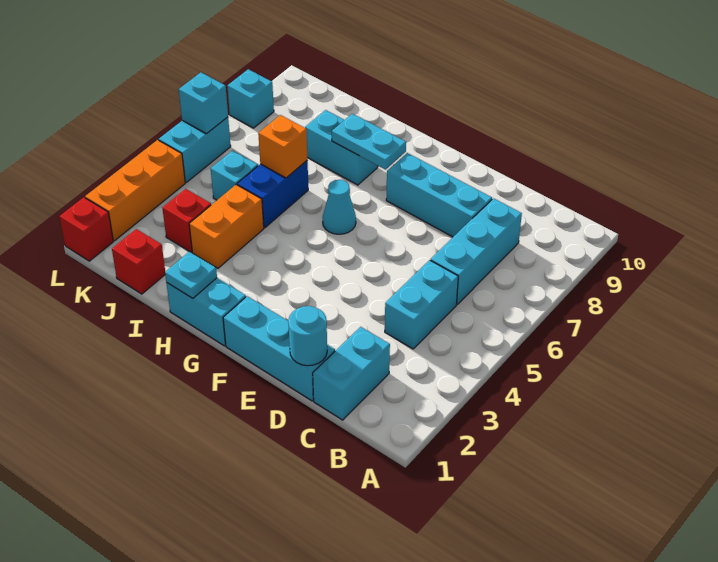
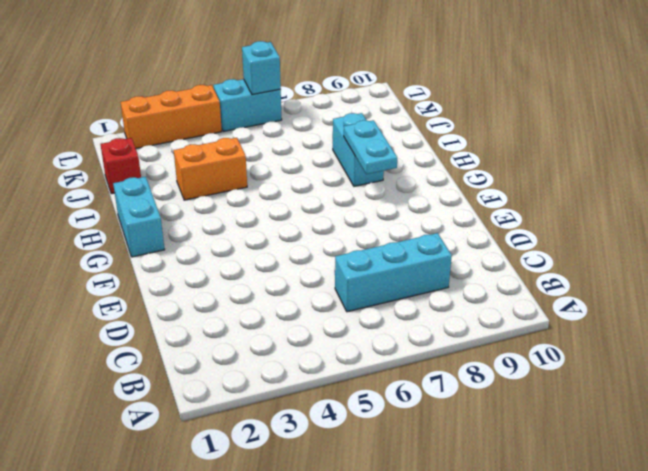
none -> cyan 1x2 brick [313,327,390,420]
none -> cyan 1x2 brick [385,260,458,349]
none -> cyan 1x3 brick [223,296,335,401]

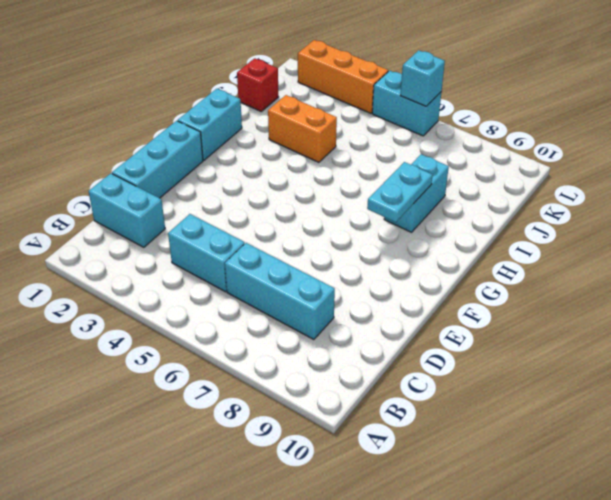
none -> cyan 1x3 brick [386,153,492,237]
none -> cyan 1x1 cone [323,180,356,234]
none -> blue 1x2 brick [237,161,308,228]

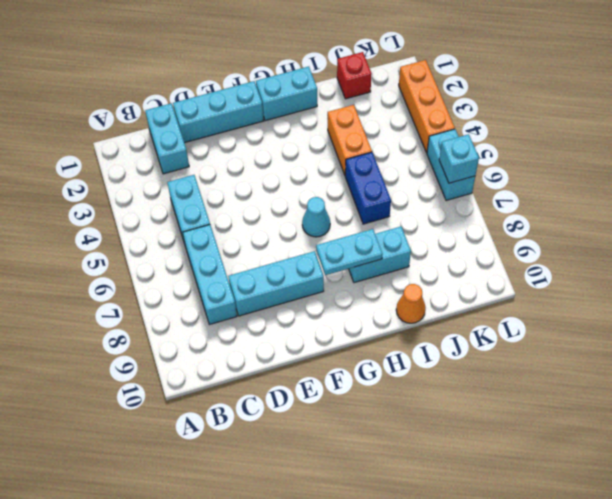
orange 1x1 cone [396,284,426,323] -> none
none -> red 1x1 brick [162,189,211,252]
none -> cyan 1x1 brick [211,150,258,200]
none -> red 1x1 brick [59,197,113,261]

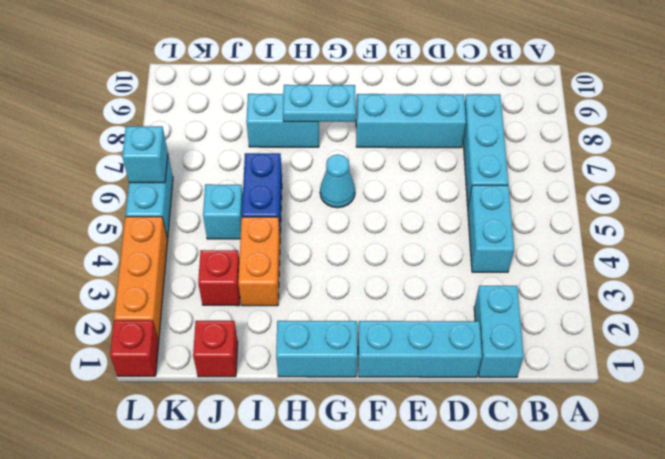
none -> cyan 1x1 brick [227,69,274,128]
none -> cyan 1x1 round brick [288,306,327,366]
none -> cyan 1x1 plate [165,252,217,298]

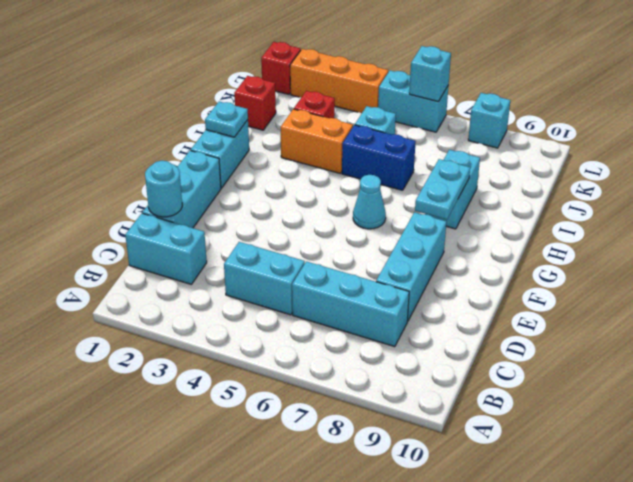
none -> orange 1x1 brick [258,115,307,178]

